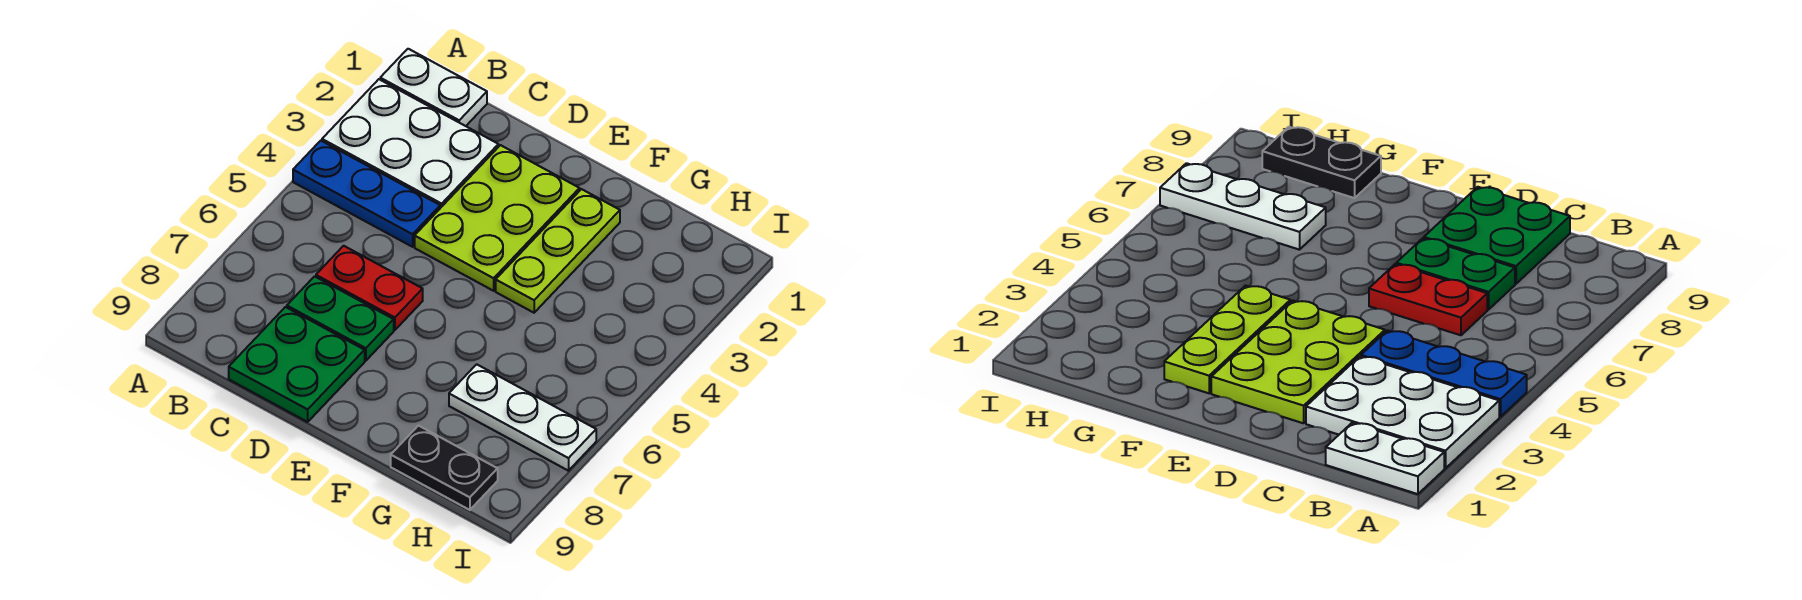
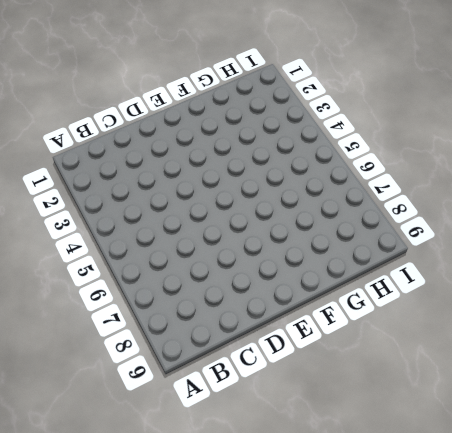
none -> white 1x2 plate [380,49,487,126]
none -> white 2x3 plate [322,79,498,208]

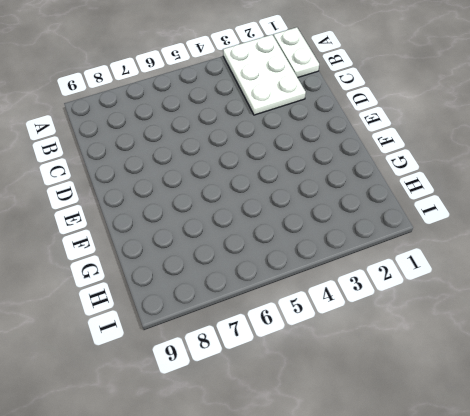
none -> blue 1x3 plate [293,141,440,247]
none -> red 1x2 plate [316,246,423,330]

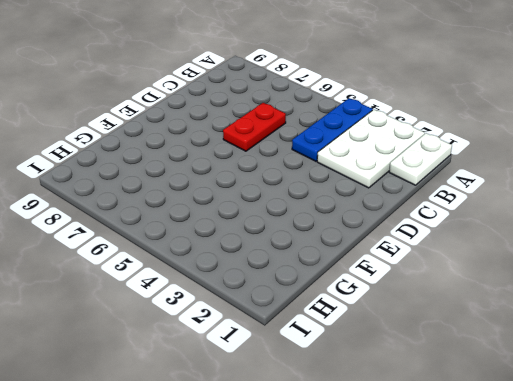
none -> green 1x2 plate [287,276,394,361]
none -> green 2x2 plate [229,307,365,422]

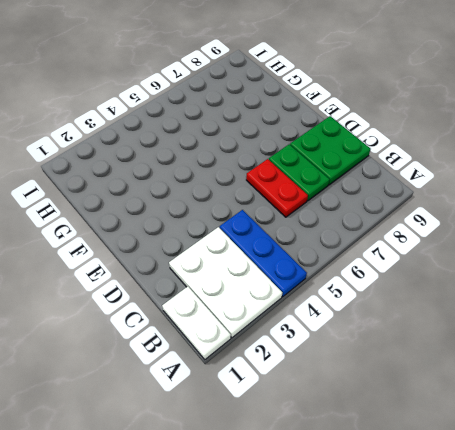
none -> lime 2x3 plate [415,145,580,291]
none -> lime 1x3 plate [496,189,620,313]

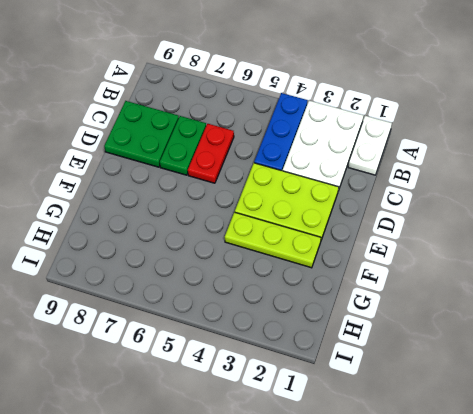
none -> white 1x3 plate [449,364,596,471]
none -> black 1x2 plate [391,426,498,510]

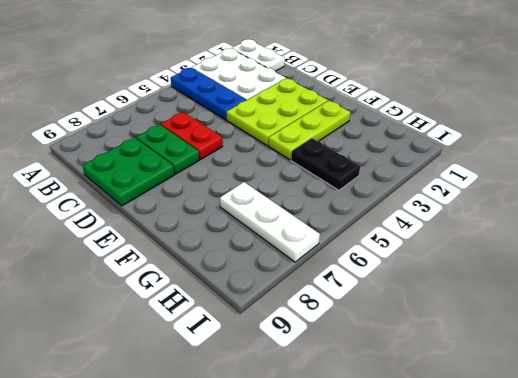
black 1x2 plate [291,138,360,190] -> black 1x2 plate moved to [391,426,498,510]

